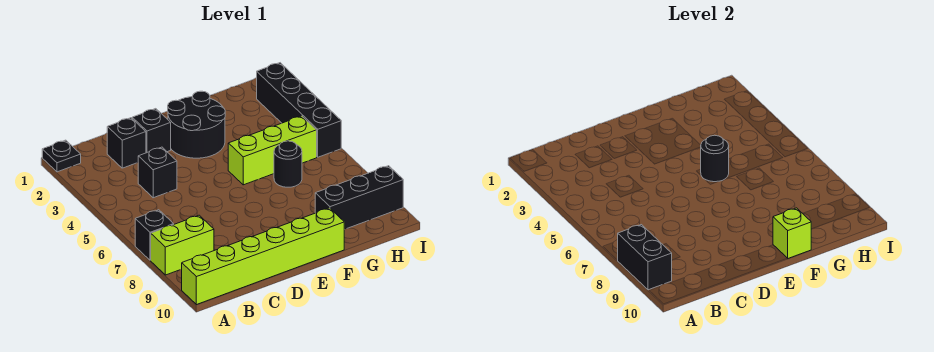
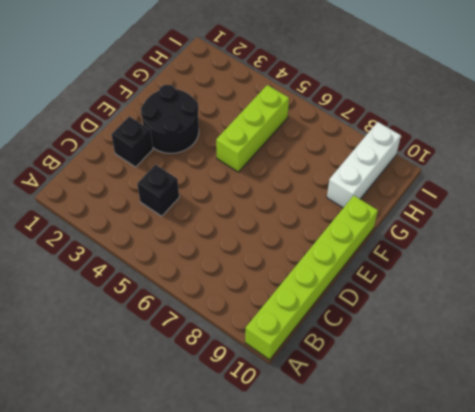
white 1x3 brick [327,122,401,208] -> black 1x3 brick [315,166,403,229]
none -> black 1x1 plate [42,140,81,172]
none -> black 1x1 brick [135,210,174,260]
none -> lime 1x2 brick [151,215,214,275]

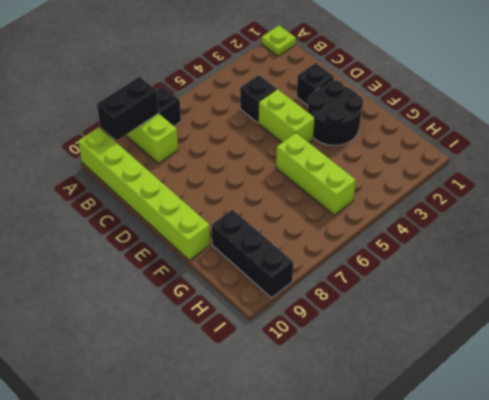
lime 1x1 plate [262,26,296,56] -> black 1x1 plate [42,140,81,172]
lime 1x2 brick [258,89,315,142] -> none
none -> black 1x1 brick [107,118,146,168]
none -> black 1x1 round brick [274,141,302,187]
none -> black 1x4 brick [257,63,341,157]

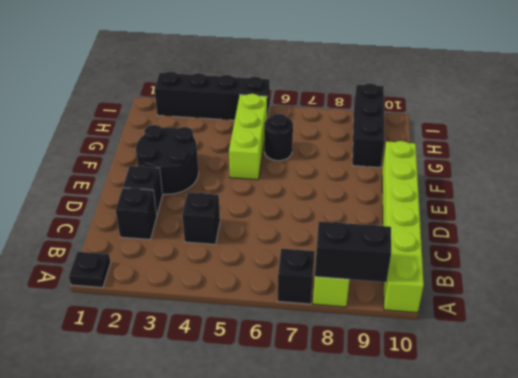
none -> black 1x1 round brick [701,135,729,182]
none -> lime 1x1 brick [773,208,811,258]

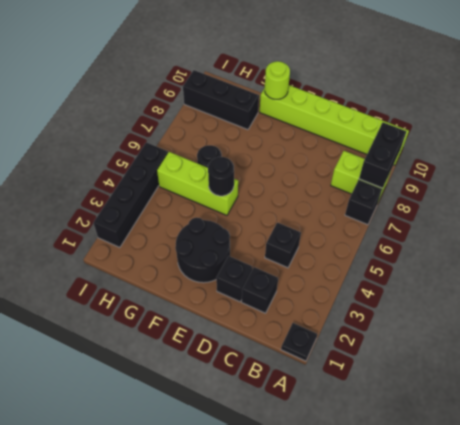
lime 1x1 round brick [265,61,290,99] -> lime 1x1 brick [773,208,811,258]

